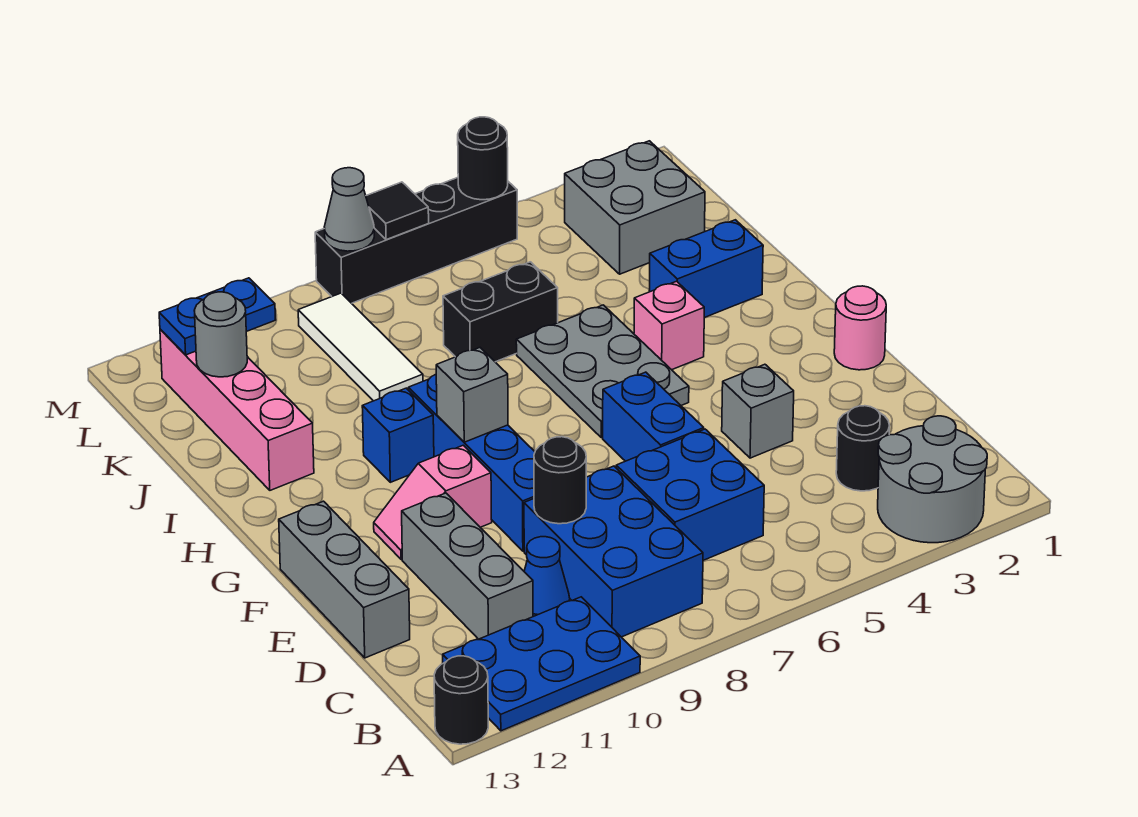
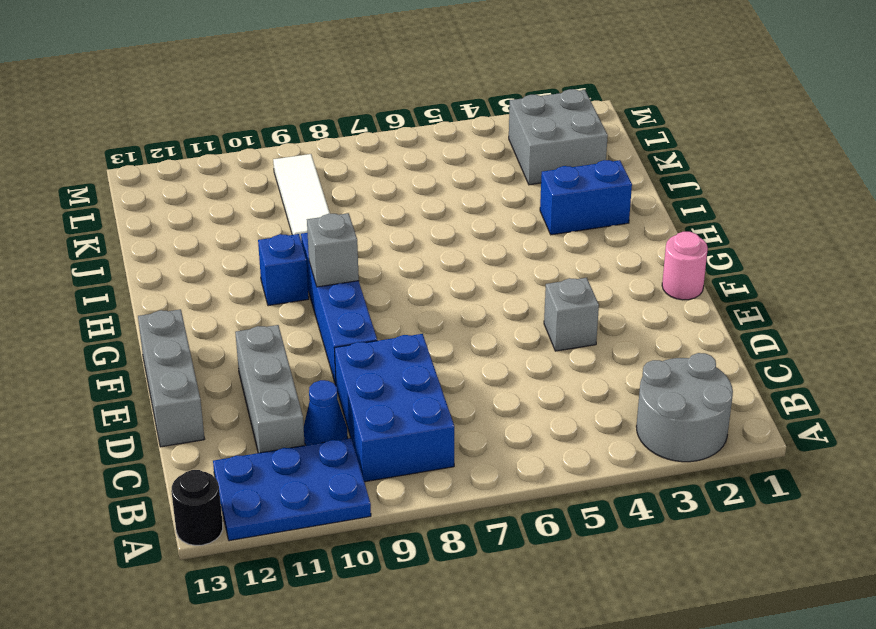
none -> black 1x1 round brick [836,406,890,491]
none -> blue 2x2 brick [616,429,764,560]
none -> blue 1x2 brick [603,372,704,461]
none -> pink 1x2 slope [374,445,492,559]

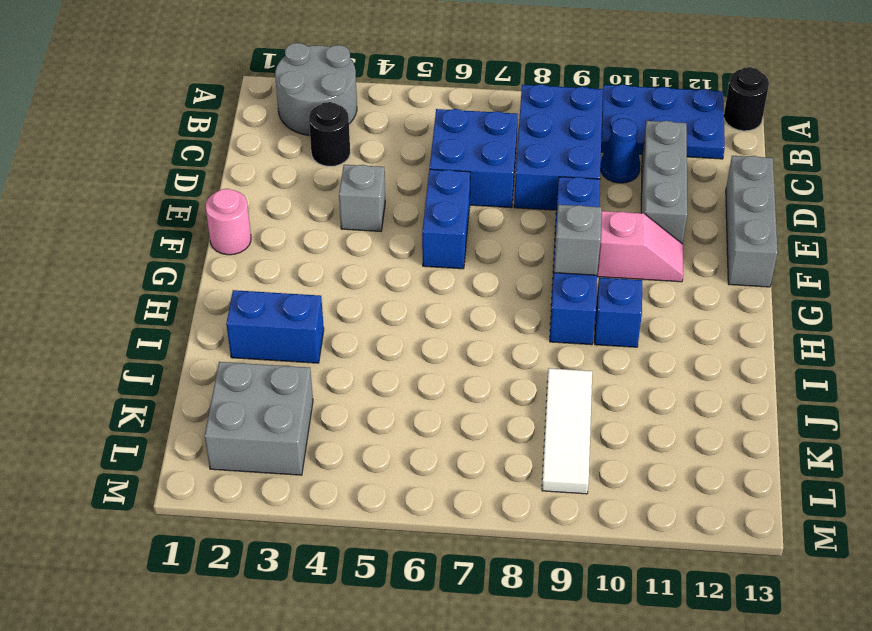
none -> grey 2x3 plate [516,305,689,438]
none -> pink 1x1 brick [634,281,704,370]
none -> pink 1x4 brick [160,329,314,490]
none -> black 1x2 brick [443,262,558,362]

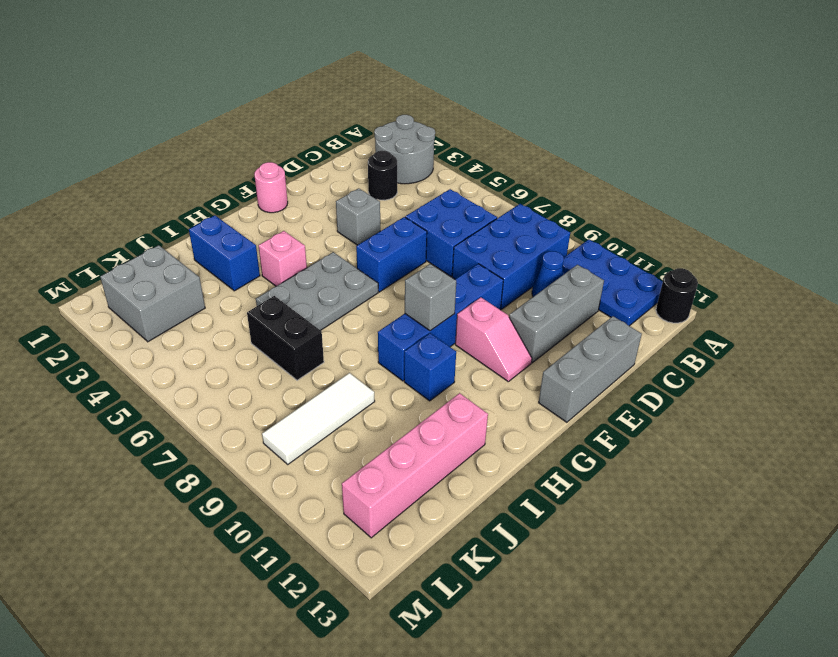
none -> black 1x4 brick [315,178,517,303]
none -> black 1x1 round brick [534,437,586,524]
none -> grey 1x1 round brick [194,292,247,377]
none -> blue 1x2 plate [159,278,276,355]

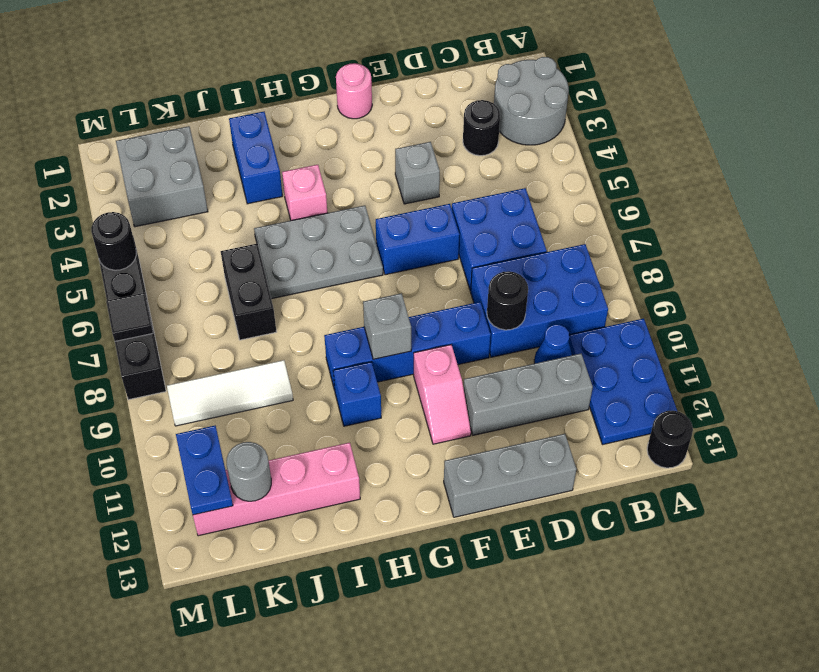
none -> grey 1x1 cone [324,168,374,251]

